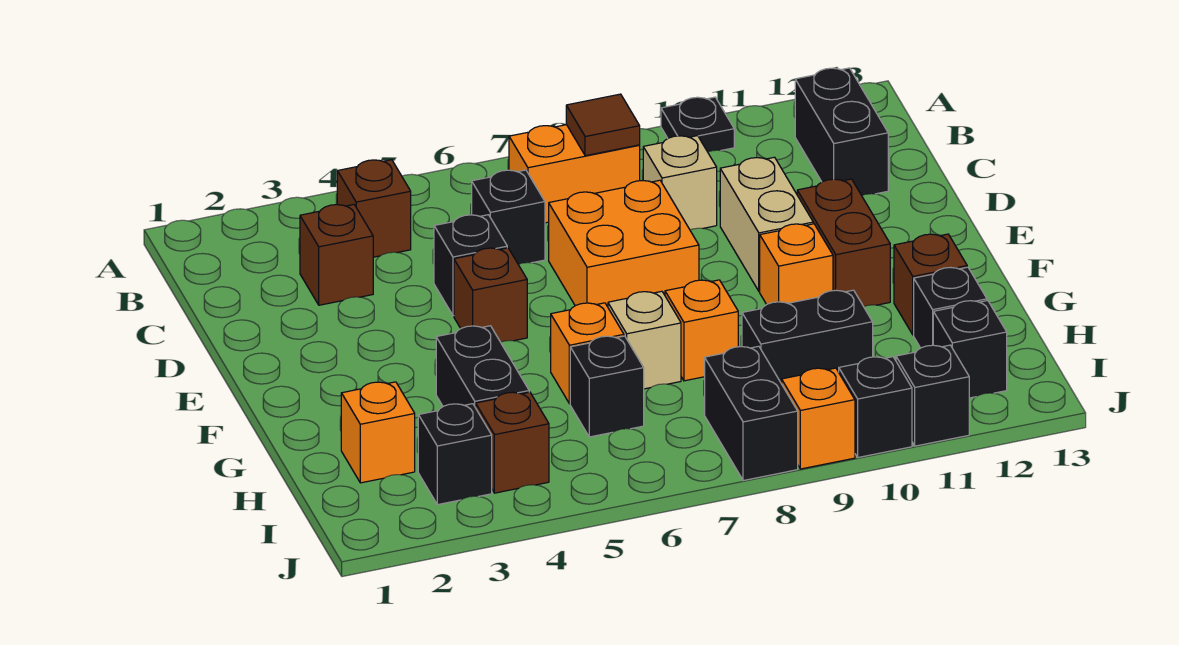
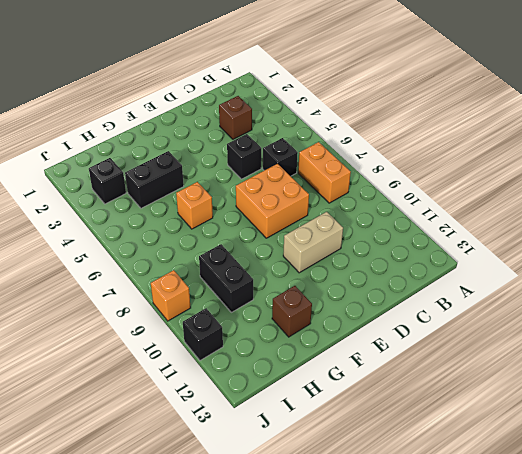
none -> black 1x1 plate [661,97,734,152]
none -> brown 1x1 brick [337,160,411,257]
none -> black 1x2 brick [795,68,888,195]
none -> tan 1x1 brick [643,136,717,230]

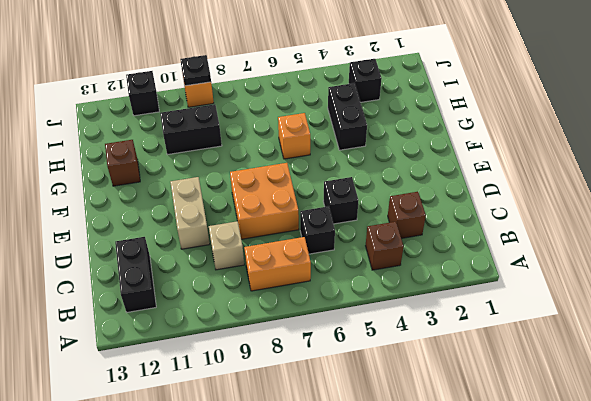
black 1x1 plate [180,55,211,86] -> black 1x1 plate moved to [661,97,734,152]
none -> brown 1x1 brick [454,248,527,342]
none -> brown 1x2 brick [797,179,890,307]
none -> orange 1x1 brick [760,224,833,305]
none -> tan 1x1 brick [608,291,681,389]

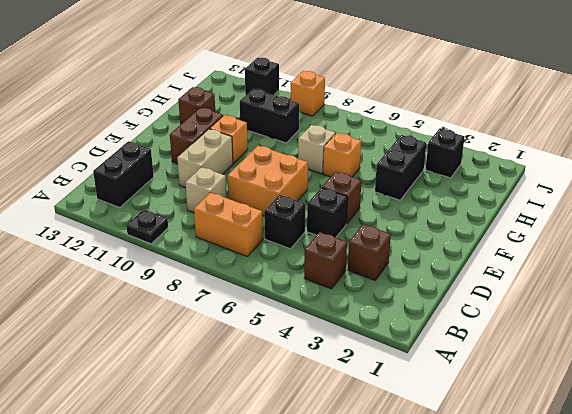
none -> orange 1x1 brick [665,280,738,381]
none -> orange 1x1 brick [341,382,415,483]
none -> black 1x1 brick [570,336,644,437]
none -> black 1x1 brick [914,267,987,348]

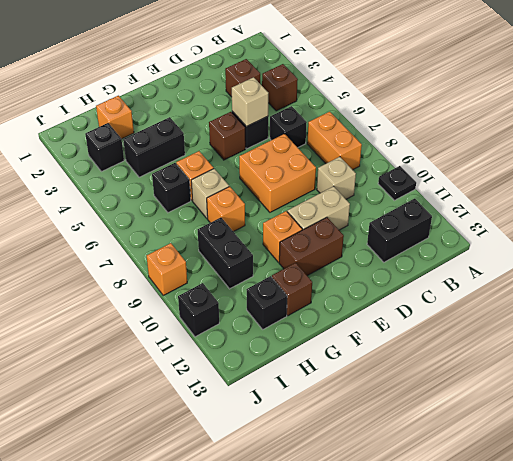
tan 1x1 brick [232,77,268,127] -> none
none -> brown 1x1 brick [476,392,549,493]
none -> black 1x2 brick [705,346,798,481]
none -> black 1x1 brick [933,301,1007,398]
none -> black 1x1 brick [839,357,912,457]

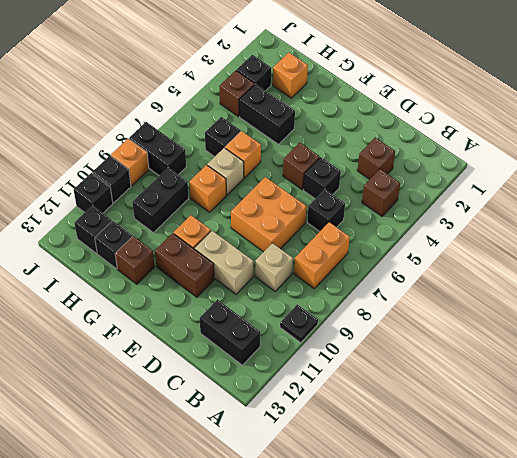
none -> brown 1x1 tile [566,94,640,156]

